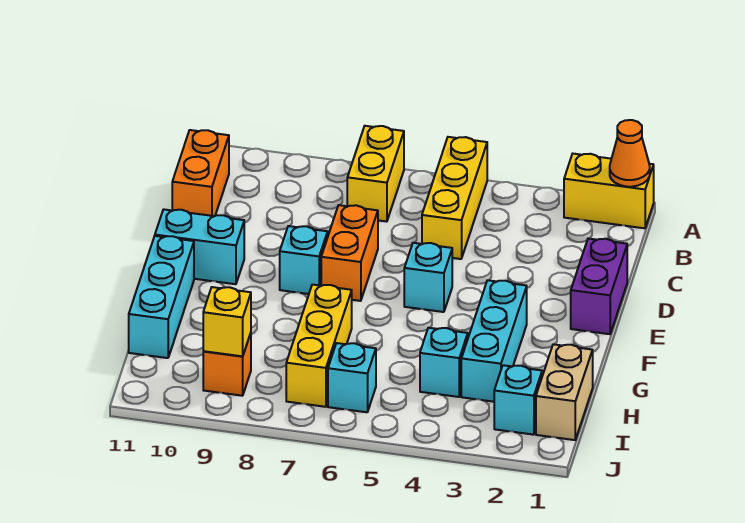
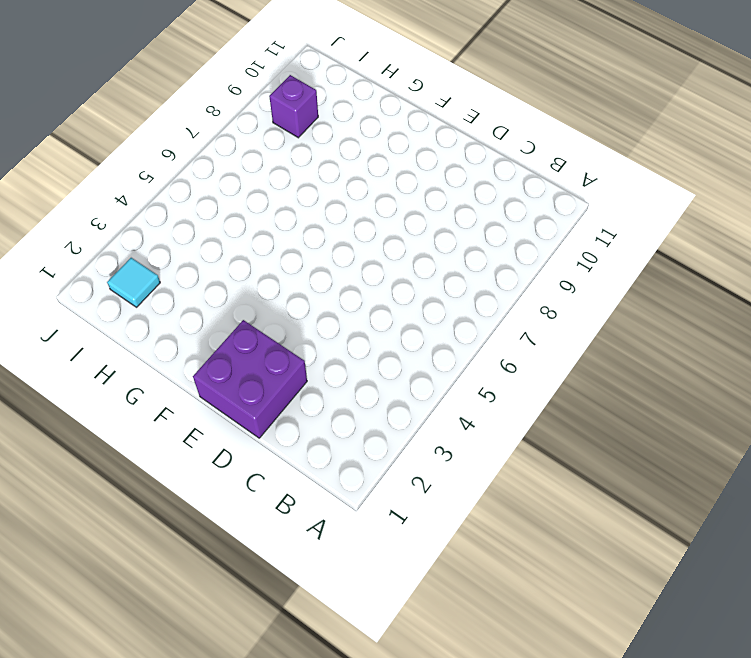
purple 2x2 brick [193,320,307,438] -> purple 1x2 brick [571,239,627,334]
cyan 1x1 tile [107,258,160,307] -> cyan 1x1 brick [494,365,542,435]
purple 1x1 brick [269,75,318,138] -> orange 1x1 brick [203,333,251,396]
none -> yellow 1x2 brick [564,154,654,228]
none -> yellow 1x3 brick [422,137,487,259]
none -> yellow 1x2 brick [347,126,404,222]

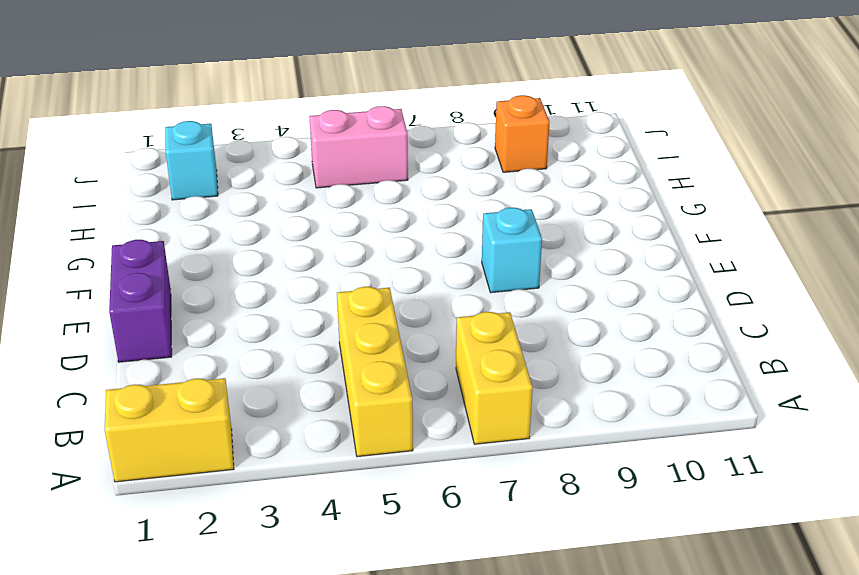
pink 1x2 brick [309,106,408,188] -> cyan 1x1 brick [328,343,376,412]
none -> orange 1x2 brick [172,130,229,216]
none -> orange 1x2 brick [321,205,378,301]
none -> cyan 1x1 brick [404,243,452,312]

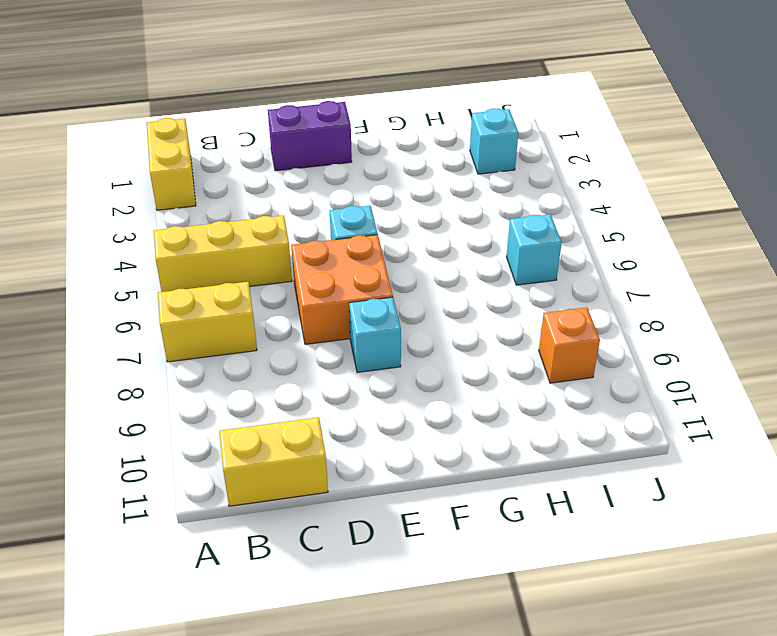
yellow 1x2 brick [219,417,328,506] -> orange 1x2 brick [172,130,229,216]
orange 2x2 brick [291,235,393,344] -> orange 1x2 brick [321,205,378,301]
none -> cyan 1x2 brick [155,209,244,284]
none -> cyan 1x3 brick [461,280,527,402]
none -> cyan 1x3 brick [129,236,194,358]

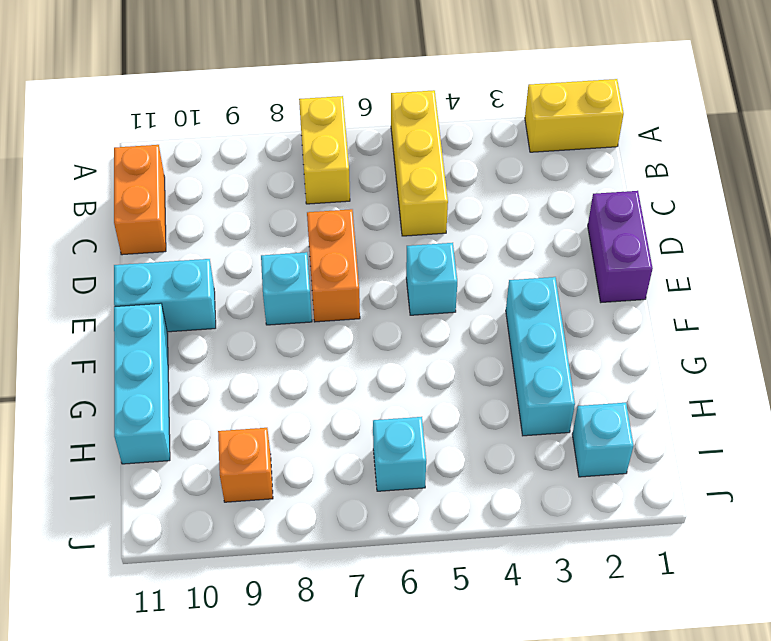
none -> yellow 1x3 brick [286,285,352,407]
none -> tan 1x2 brick [536,344,593,440]
none -> cyan 1x1 brick [420,328,468,397]

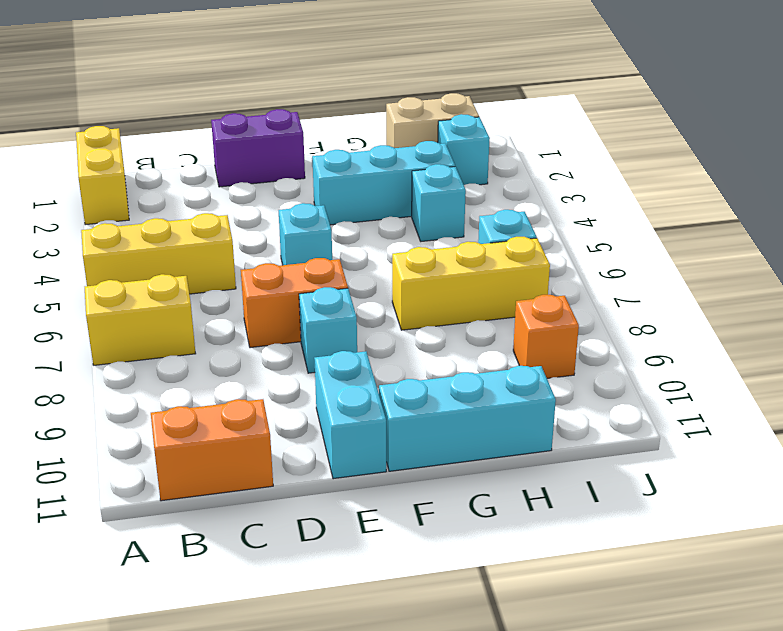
none -> orange 1x1 cone [610,120,650,187]
none -> yellow 1x1 brick [203,287,251,356]

